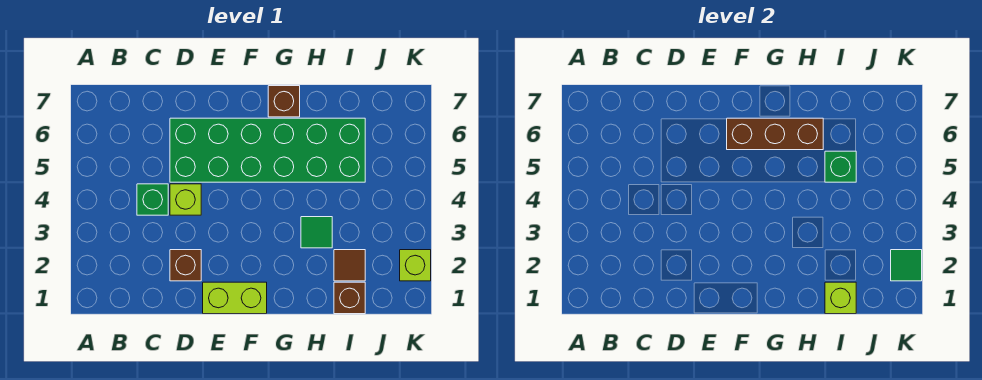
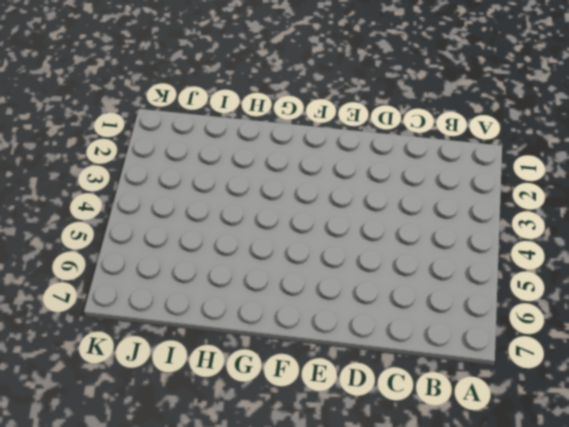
none -> green 1x1 brick [137,184,168,215]
none -> brown 1x1 brick [170,250,201,281]
none -> lime 1x1 brick [170,184,201,215]

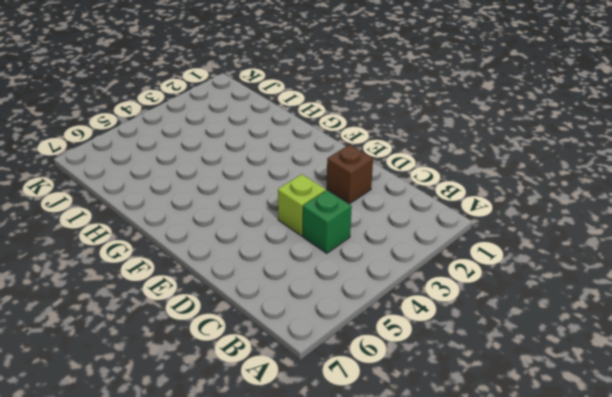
none -> green 2x6 brick [170,118,365,182]
none -> lime 1x2 brick [203,282,267,314]
none -> brown 1x1 brick [268,86,300,117]

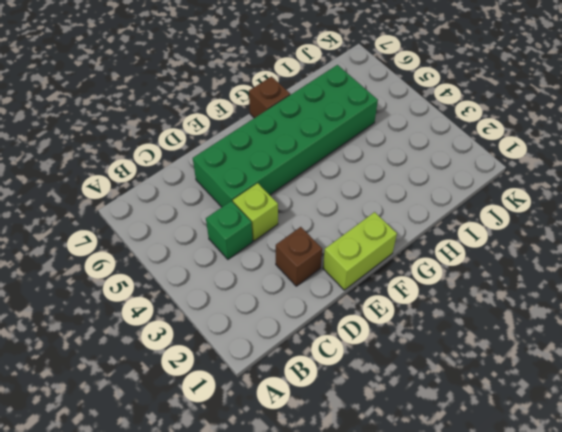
none -> green 1x1 tile [301,217,332,248]
none -> brown 1x1 brick [334,282,365,314]
none -> brown 1x1 tile [334,250,365,281]

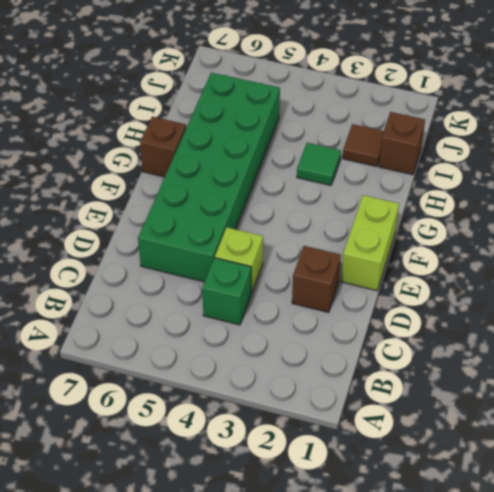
none -> lime 1x1 brick [400,250,431,281]
none -> brown 1x3 brick [727,118,823,150]
none -> lime 1x1 brick [825,282,856,314]

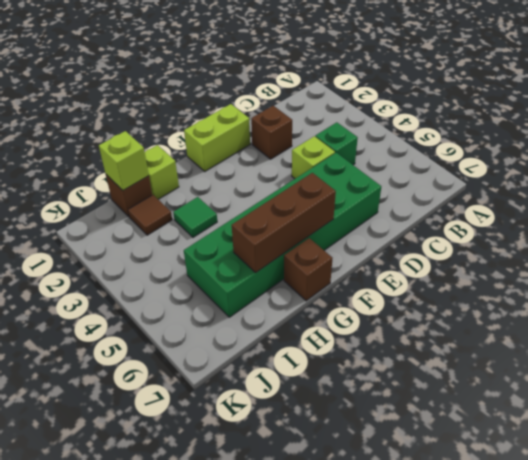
lime 1x1 brick [145,145,179,199] -> lime 1x1 brick moved to [400,250,431,281]
none -> green 1x1 brick [825,151,856,182]
none -> green 1x1 tile [891,250,922,281]

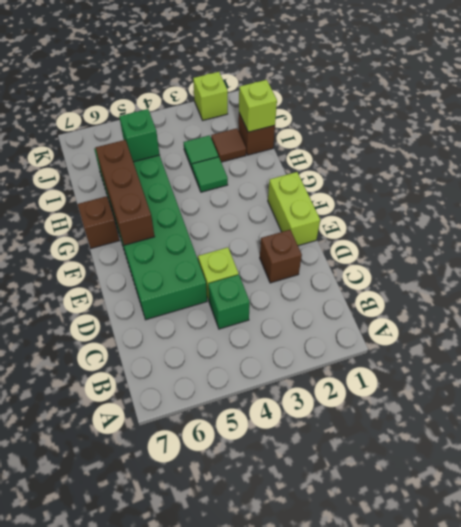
green 1x1 tile [184,135,218,168] -> green 1x1 tile moved to [891,250,922,281]

